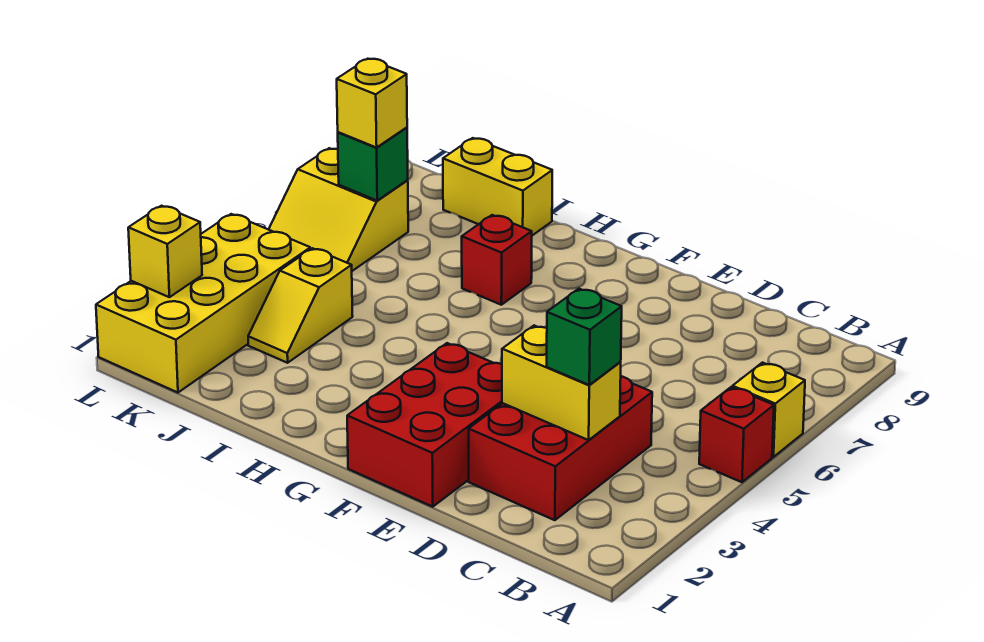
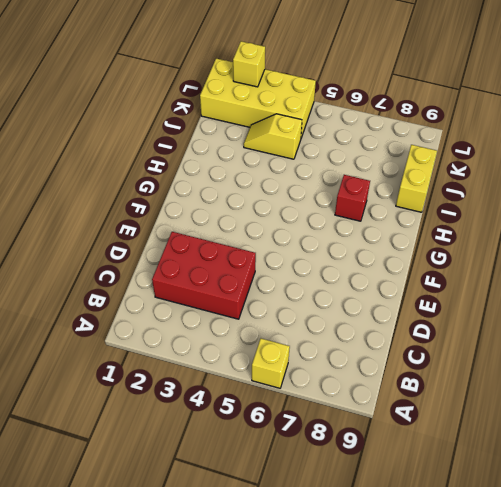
none -> red 1x1 brick [699,387,774,482]
none -> red 2x3 brick [347,343,502,507]
none -> yellow 2x2 slope [269,148,408,271]

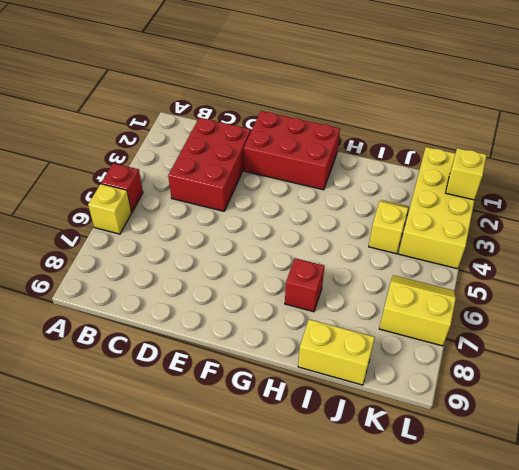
red 2x3 brick [244,111,340,190] -> red 2x3 brick turned to [347,343,502,507]
none -> yellow 1x2 brick [502,326,621,440]
none -> green 1x1 brick [338,127,408,200]
none -> green 1x1 brick [547,289,622,385]

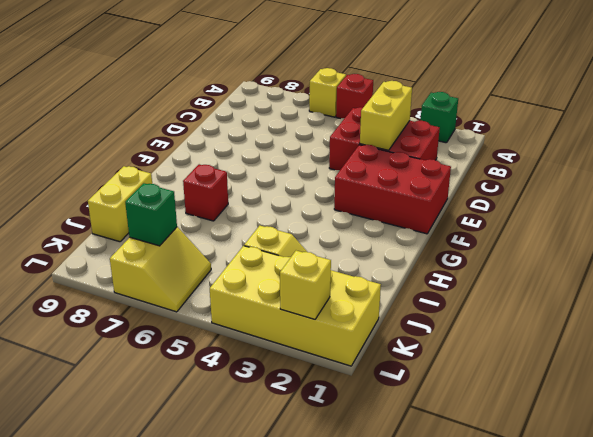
green 1x1 brick [421,92,458,143] -> green 1x1 brick moved to [547,289,622,385]
none -> yellow 1x1 brick [337,59,407,148]

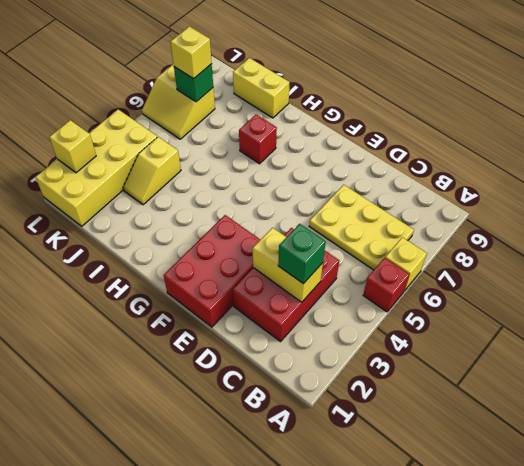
yellow 2x3 plate [309,185,414,270] -> none

